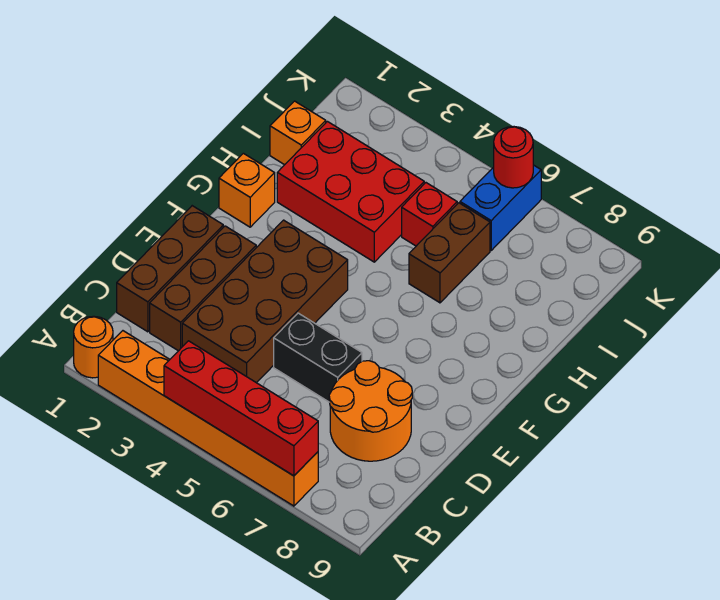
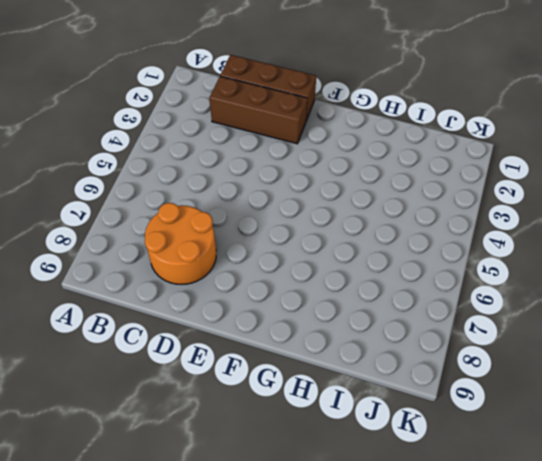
none -> orange 1x1 round brick [74,316,113,378]
none -> orange 1x6 brick [98,331,318,506]
none -> brown 2x4 brick [182,220,348,383]

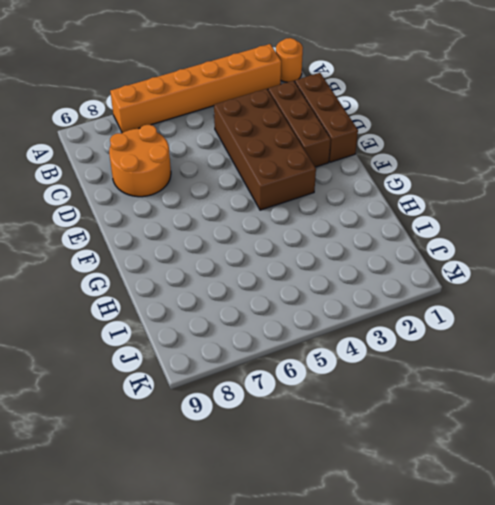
none -> black 1x2 brick [274,313,362,402]
none -> orange 1x1 brick [219,153,275,227]
none -> red 2x3 brick [277,121,424,262]

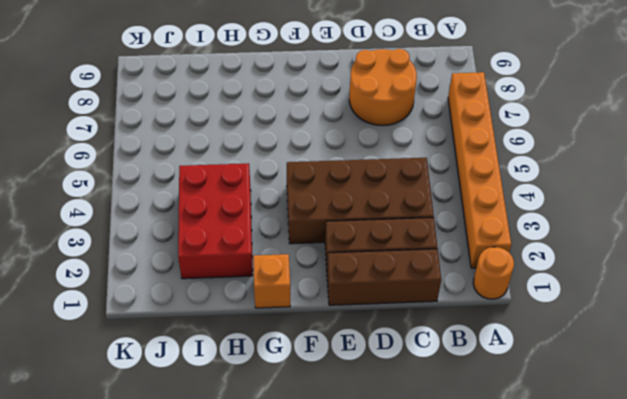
none -> black 1x2 brick [274,313,362,402]
none -> brown 1x2 brick [409,203,490,303]
none -> orange 1x1 brick [270,101,326,165]

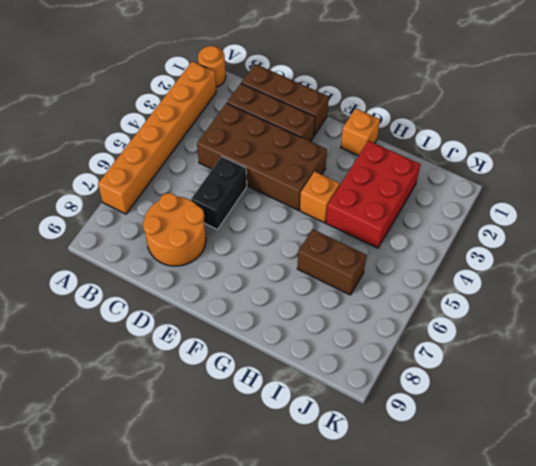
orange 1x1 brick [300,171,340,223] -> orange 1x1 brick moved to [270,101,326,165]
none -> red 1x1 brick [402,183,457,246]
none -> blue 1x2 brick [460,165,541,250]
none -> red 1x4 brick [164,341,318,476]

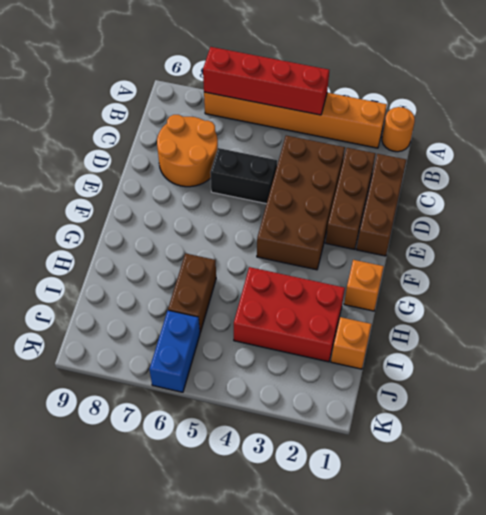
none -> red 1x1 brick [402,183,457,246]
none -> red 1x1 round brick [494,127,533,188]

